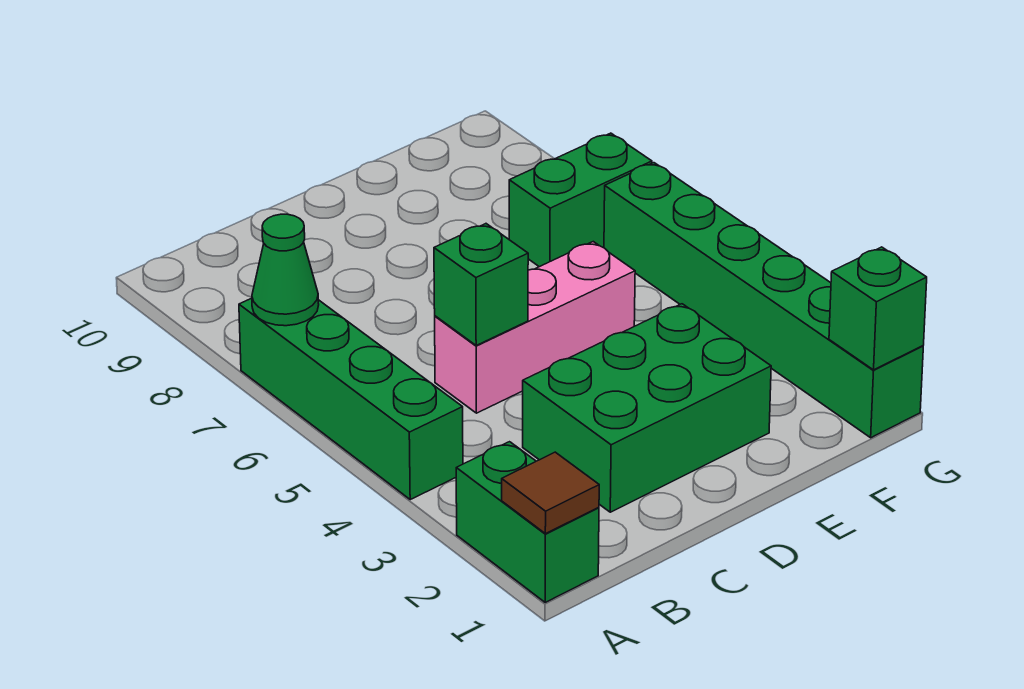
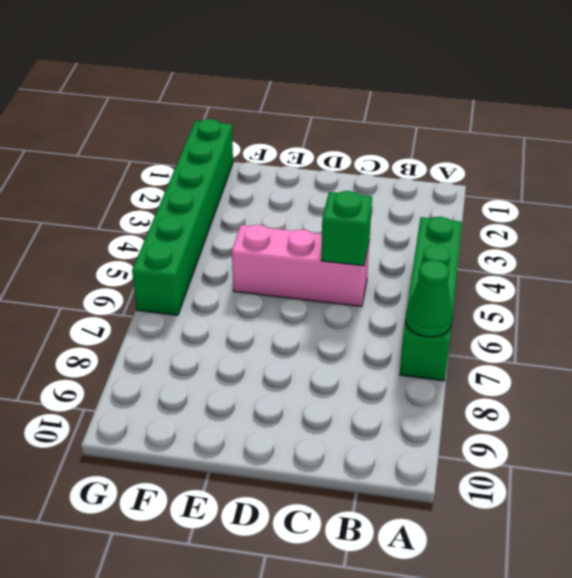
none -> green 1x2 brick [456,442,599,602]
none -> green 2x3 brick [523,304,771,512]

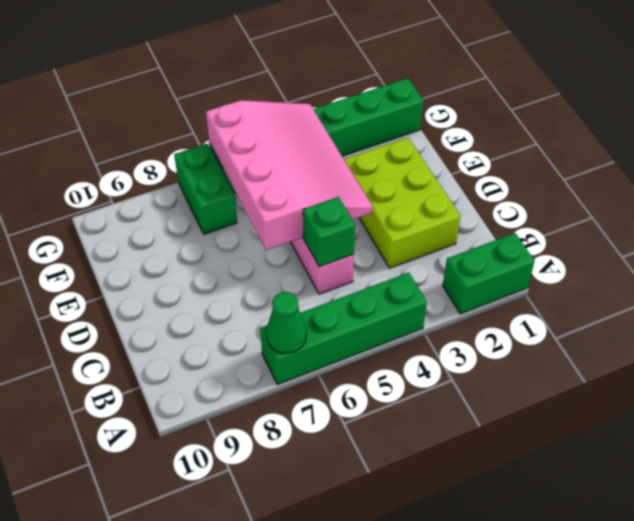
lime 2x3 brick [344,138,460,268] -> green 2x3 brick [523,304,771,512]
pink 3x4 slope [206,100,373,250] -> none
none -> brown 1x1 tile [502,452,599,534]
none -> green 1x1 brick [829,247,927,370]

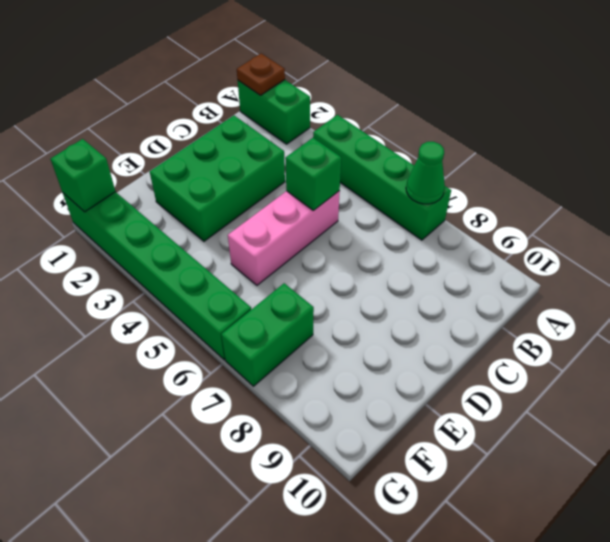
brown 1x1 plate [237,53,285,95] -> brown 1x1 tile [502,452,599,534]

